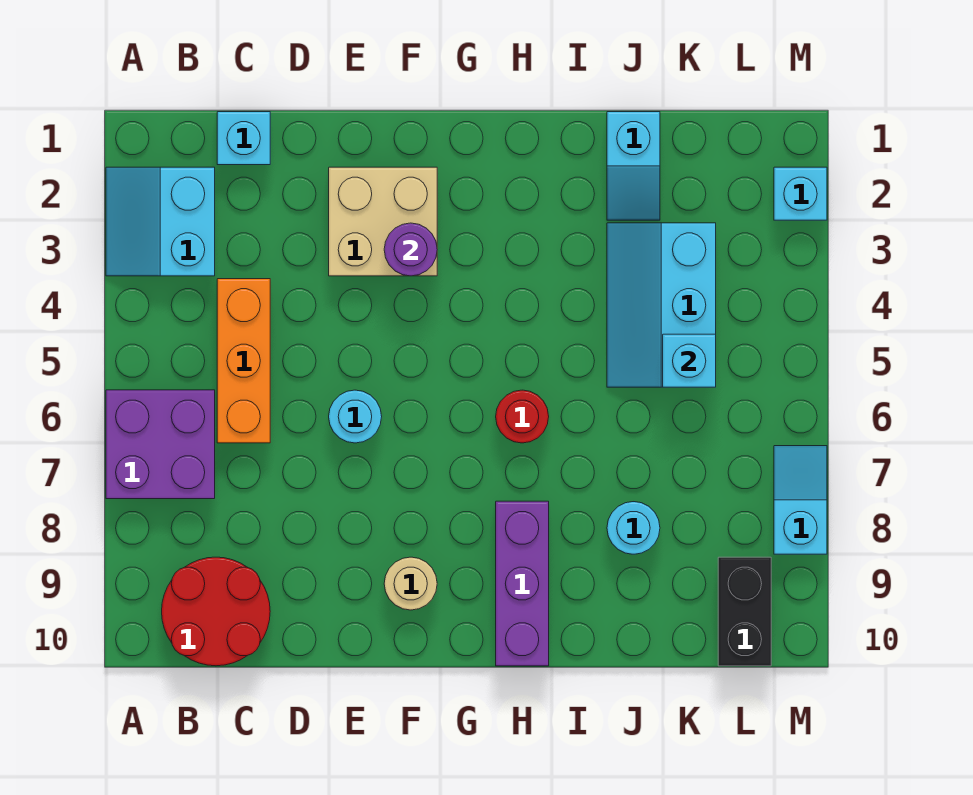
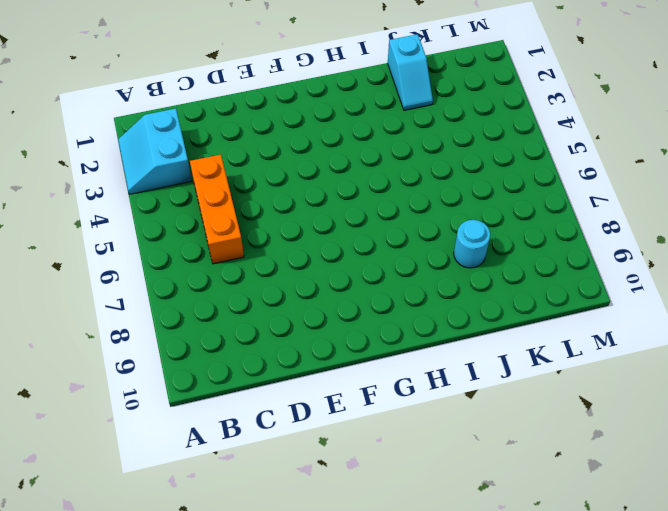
none -> purple 2x2 brick [106,390,215,499]
none -> red 2x2 round brick [162,557,270,666]
none -> cyan 1x1 brick [217,112,270,165]

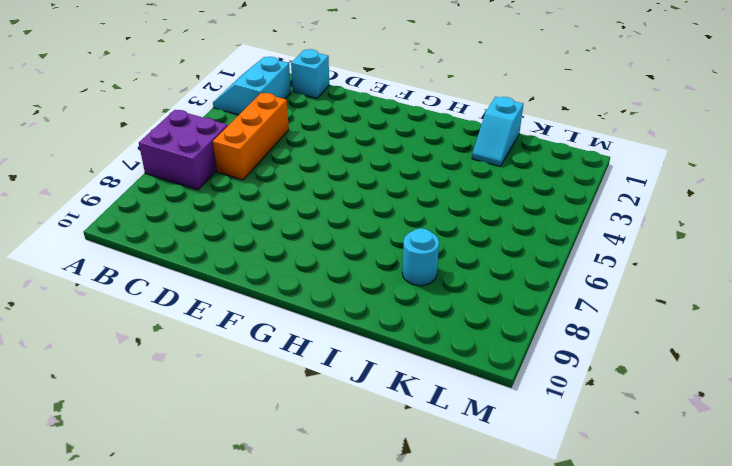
none -> red 2x2 round brick [162,557,270,666]
none -> tan 2x2 brick [329,167,437,276]
none -> cyan 1x1 round brick [329,390,382,443]

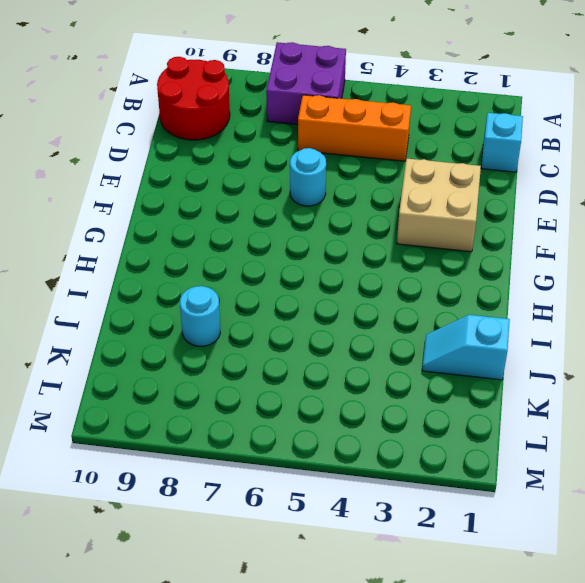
none -> cyan 2x2 slope [106,167,215,276]
none -> tan 1x1 round brick [384,557,437,610]
none -> red 1x1 round brick [496,390,549,443]

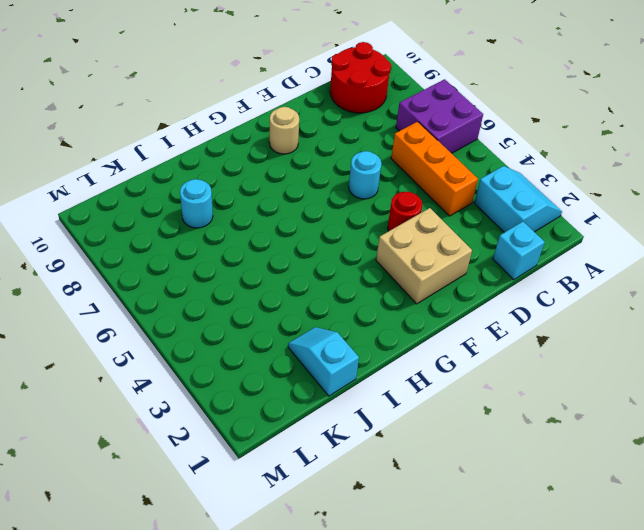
red 1x1 round brick [387,192,422,231] -> red 1x1 round brick moved to [496,390,549,443]
none -> purple 1x3 brick [496,501,549,666]
none -> cyan 2x3 slope [607,223,716,387]
none -> black 1x2 brick [718,557,771,666]

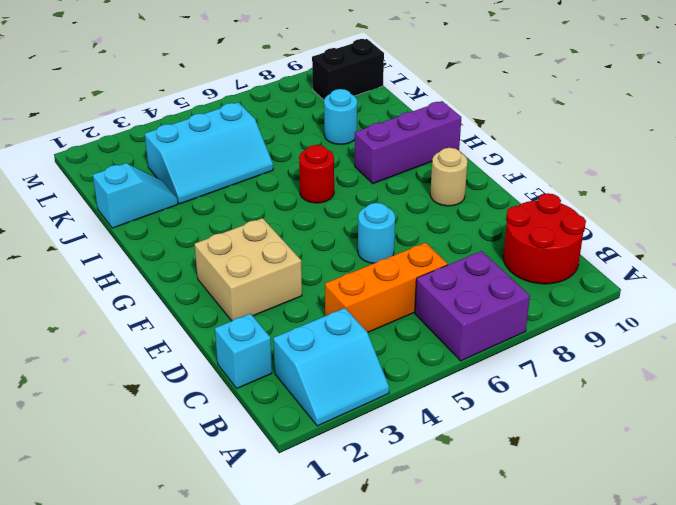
none -> cyan 1x1 brick [774,167,827,220]
none -> cyan 1x2 slope [774,446,827,554]
none -> purple 1x1 round brick [384,223,437,276]

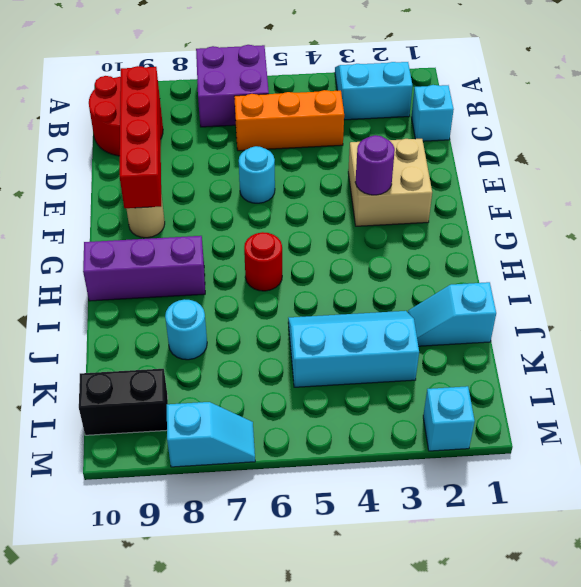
red 1x4 brick [120,66,161,208] -> none
none -> cyan 1x1 brick [663,334,716,387]

